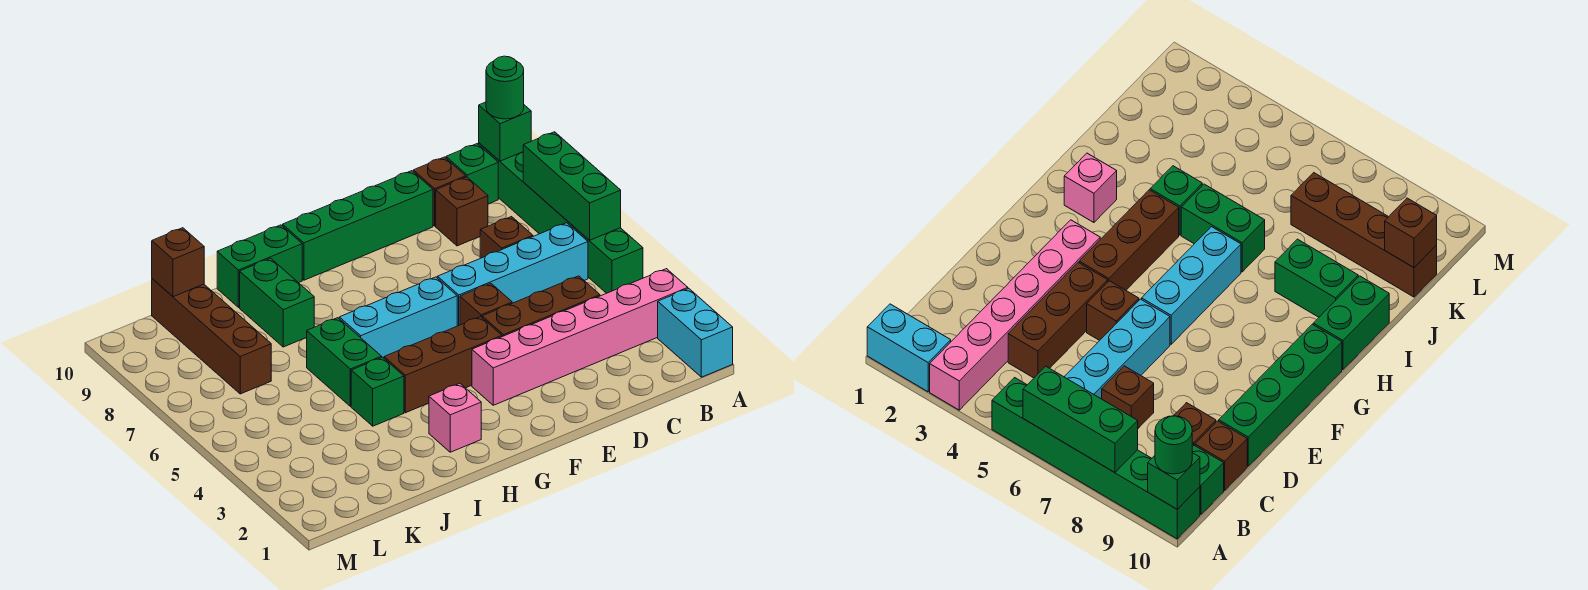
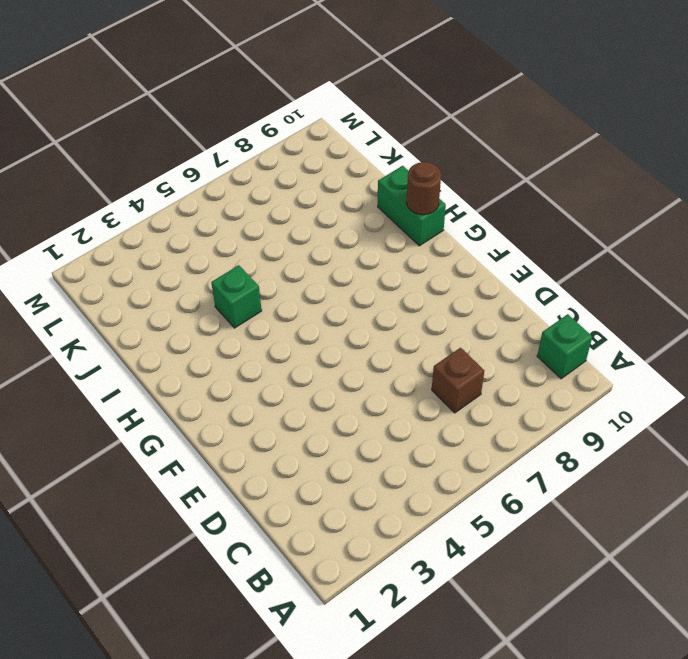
brown 1x1 round brick [406,162,441,215] -> none
none -> cyan 1x2 brick [658,289,733,377]
none -> pink 1x6 brick [472,269,688,405]
none -> green 1x6 brick [479,143,643,293]

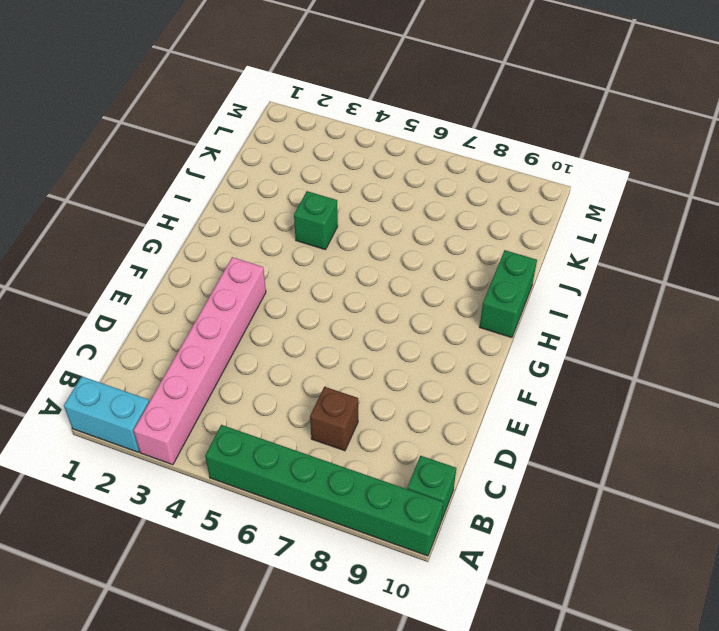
none -> cyan 1x4 brick [437,223,588,326]
none -> brown 1x3 brick [482,276,600,337]
none -> brown 1x1 brick [436,177,488,246]

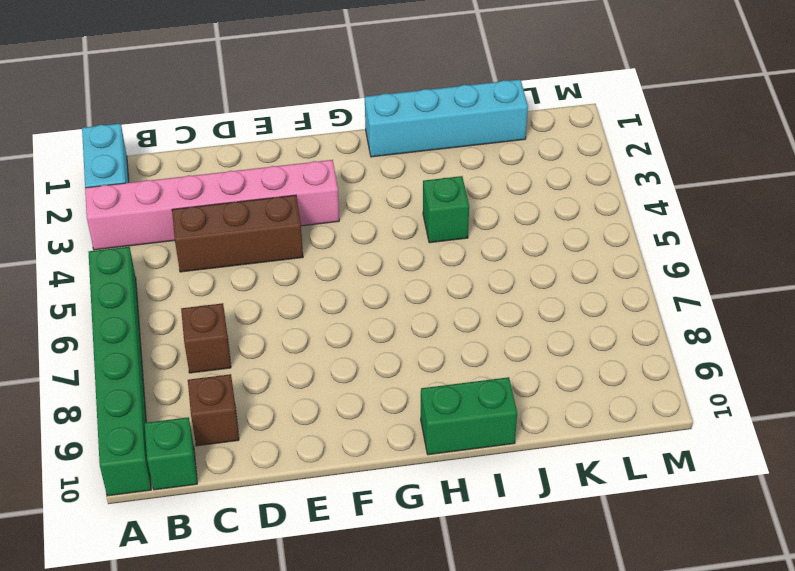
cyan 1x4 brick [365,80,528,157] -> cyan 1x4 brick moved to [437,223,588,326]
none -> brown 1x1 brick [413,157,466,226]
none -> green 1x4 brick [283,171,433,280]
none -> brown 1x1 brick [460,283,512,325]

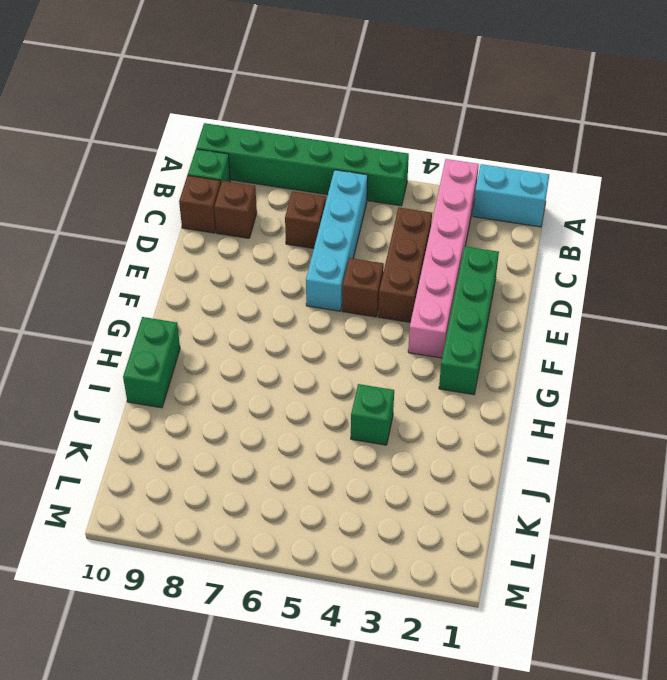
green 1x4 brick [439,246,499,395] -> green 1x4 brick moved to [283,171,433,280]
none -> brown 1x3 brick [384,317,502,413]
none -> cyan 1x3 brick [339,277,457,358]
none -> pink 1x1 brick [429,383,481,452]

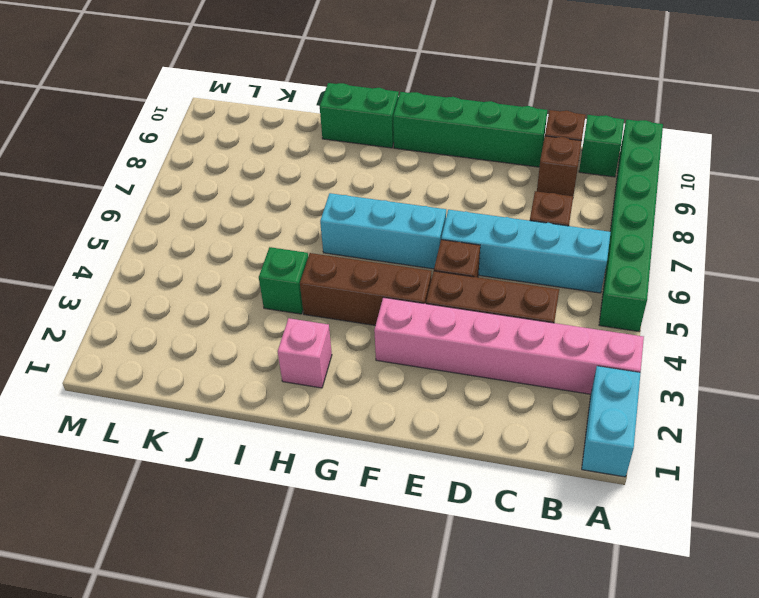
none -> green 1x2 brick [307,318,382,406]
none -> green 1x2 brick [240,258,314,347]
none -> brown 1x4 brick [152,279,271,394]

